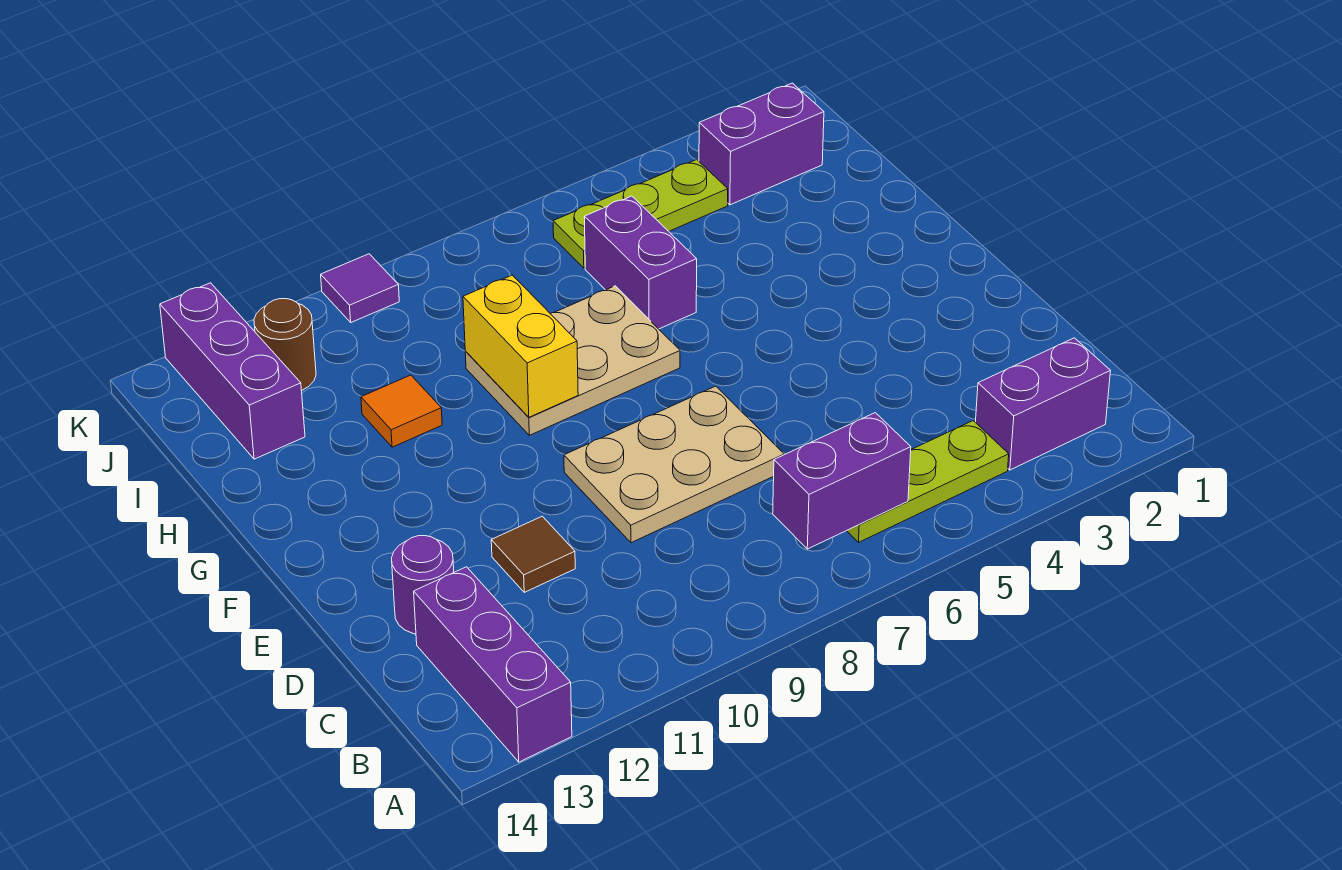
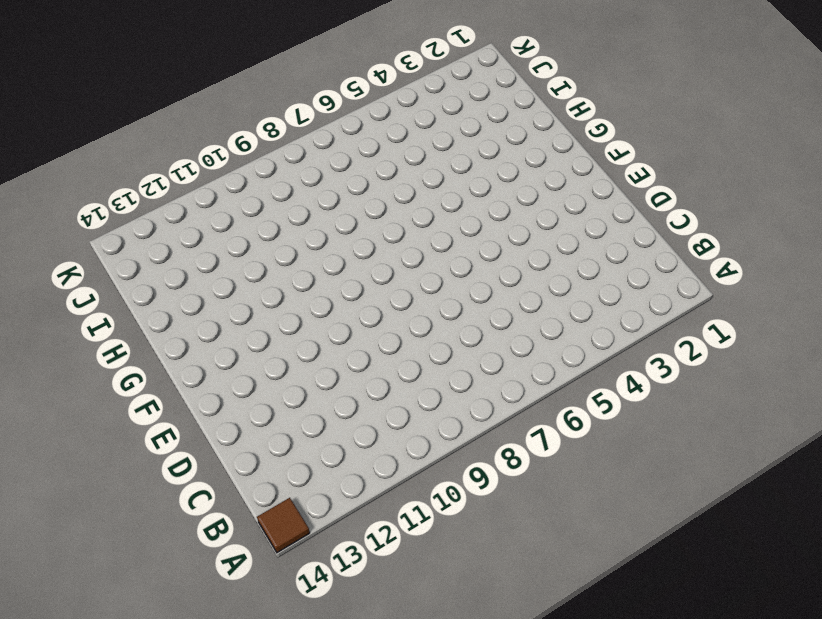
brown 1x1 tile [257,498,310,553] -> brown 1x1 tile moved to [491,516,575,592]
none -> purple 1x3 brick [414,567,572,762]
none -> purple 1x2 brick [976,338,1110,470]
none -> lime 1x3 plate [847,421,1009,542]

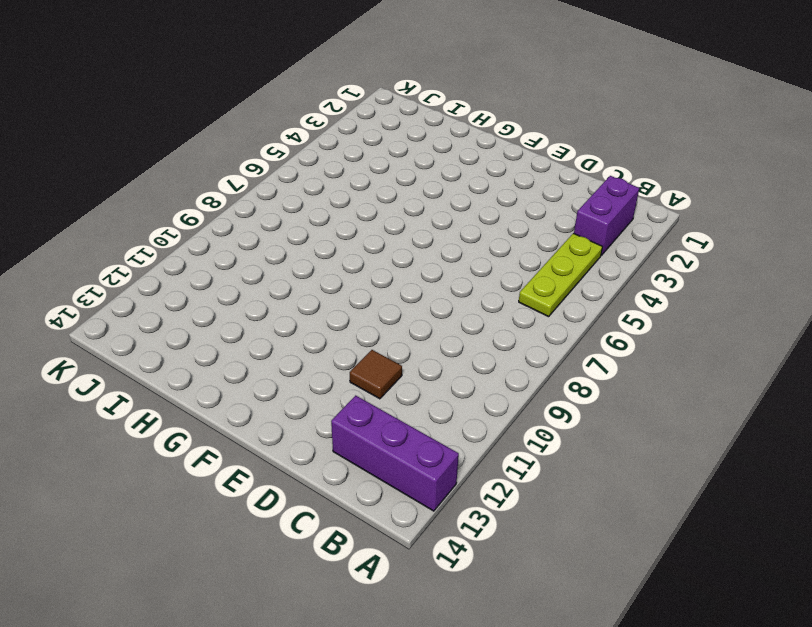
none -> tan 2x3 plate [564,386,784,543]
none -> purple 1x1 round brick [392,536,454,634]
none -> tan 2x3 plate [465,286,680,435]

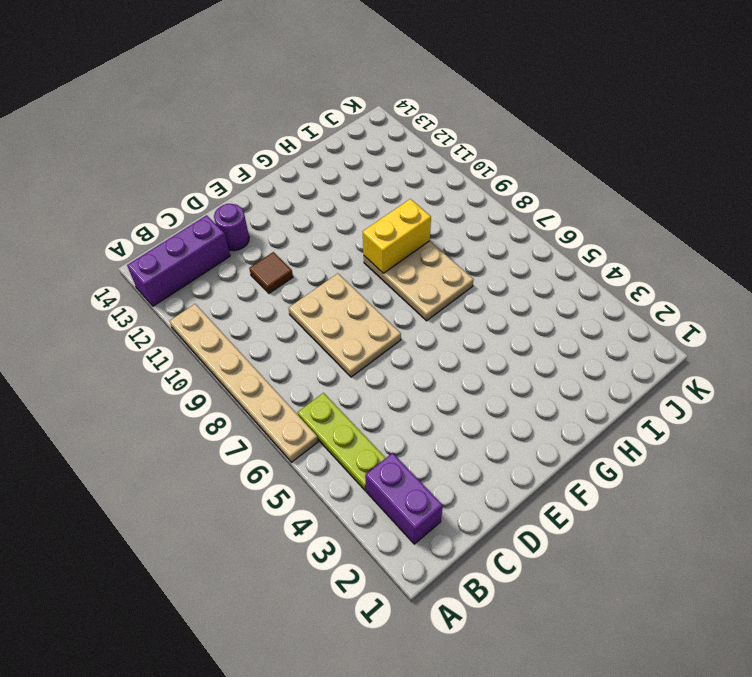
tan 1x6 plate [170,304,318,462] -> none
none -> purple 1x2 brick [585,196,697,329]
none -> orange 1x1 tile [361,375,442,447]
none -> purple 1x3 brick [160,283,305,459]

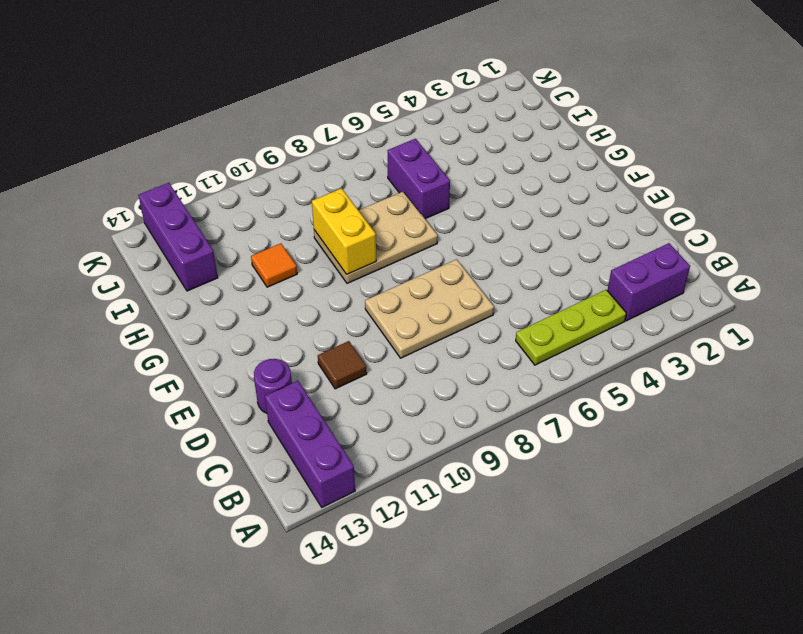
none -> purple 1x2 brick [699,83,824,205]
none -> lime 1x3 plate [553,160,728,268]
none -> brown 1x1 round brick [254,299,316,390]

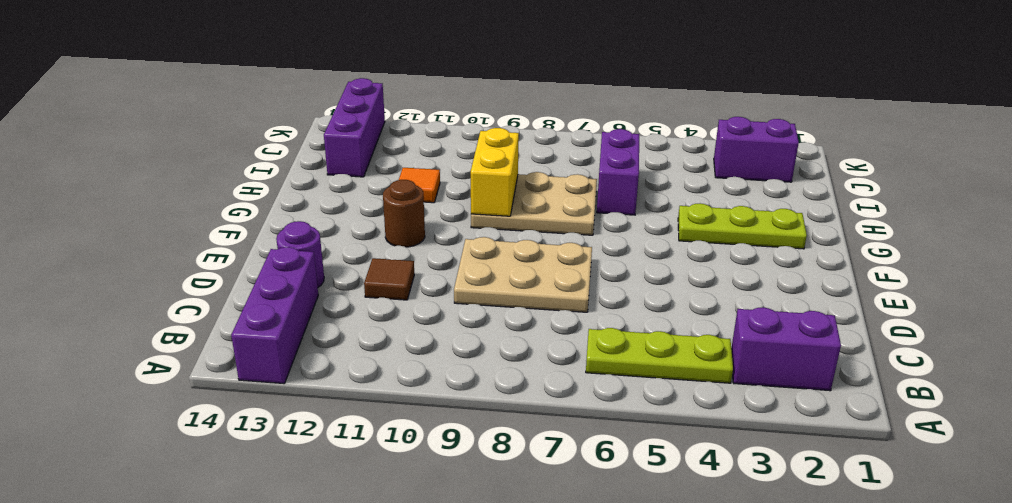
brown 1x1 round brick [383,180,425,247] -> brown 1x1 round brick moved to [254,299,316,390]
lime 1x3 plate [678,203,807,249] -> lime 1x3 plate moved to [553,160,728,268]
none -> purple 1x1 tile [321,254,399,322]
none -> purple 1x2 brick [773,413,911,549]

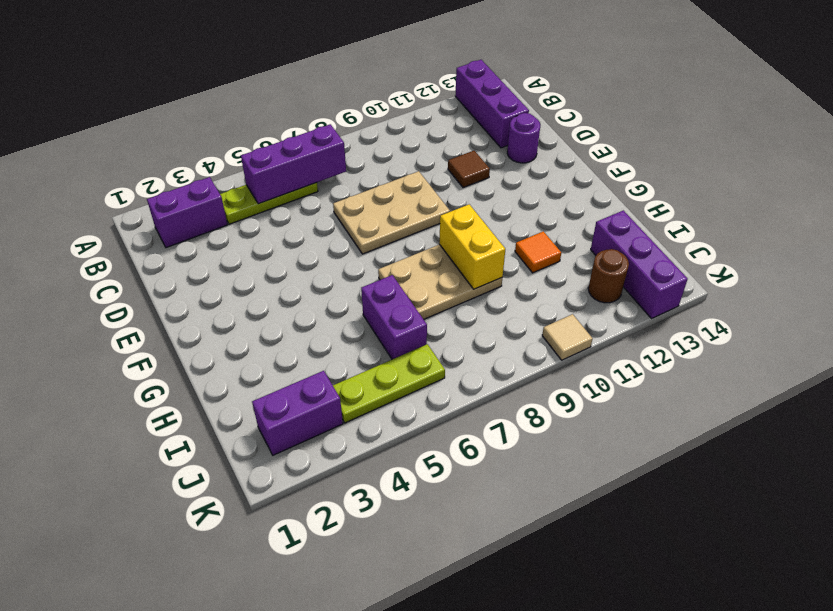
purple 1x3 brick [241,124,346,204] -> purple 1x2 brick [773,413,911,549]
tan 1x1 tile [542,314,593,360] -> purple 1x1 tile [321,254,399,322]

